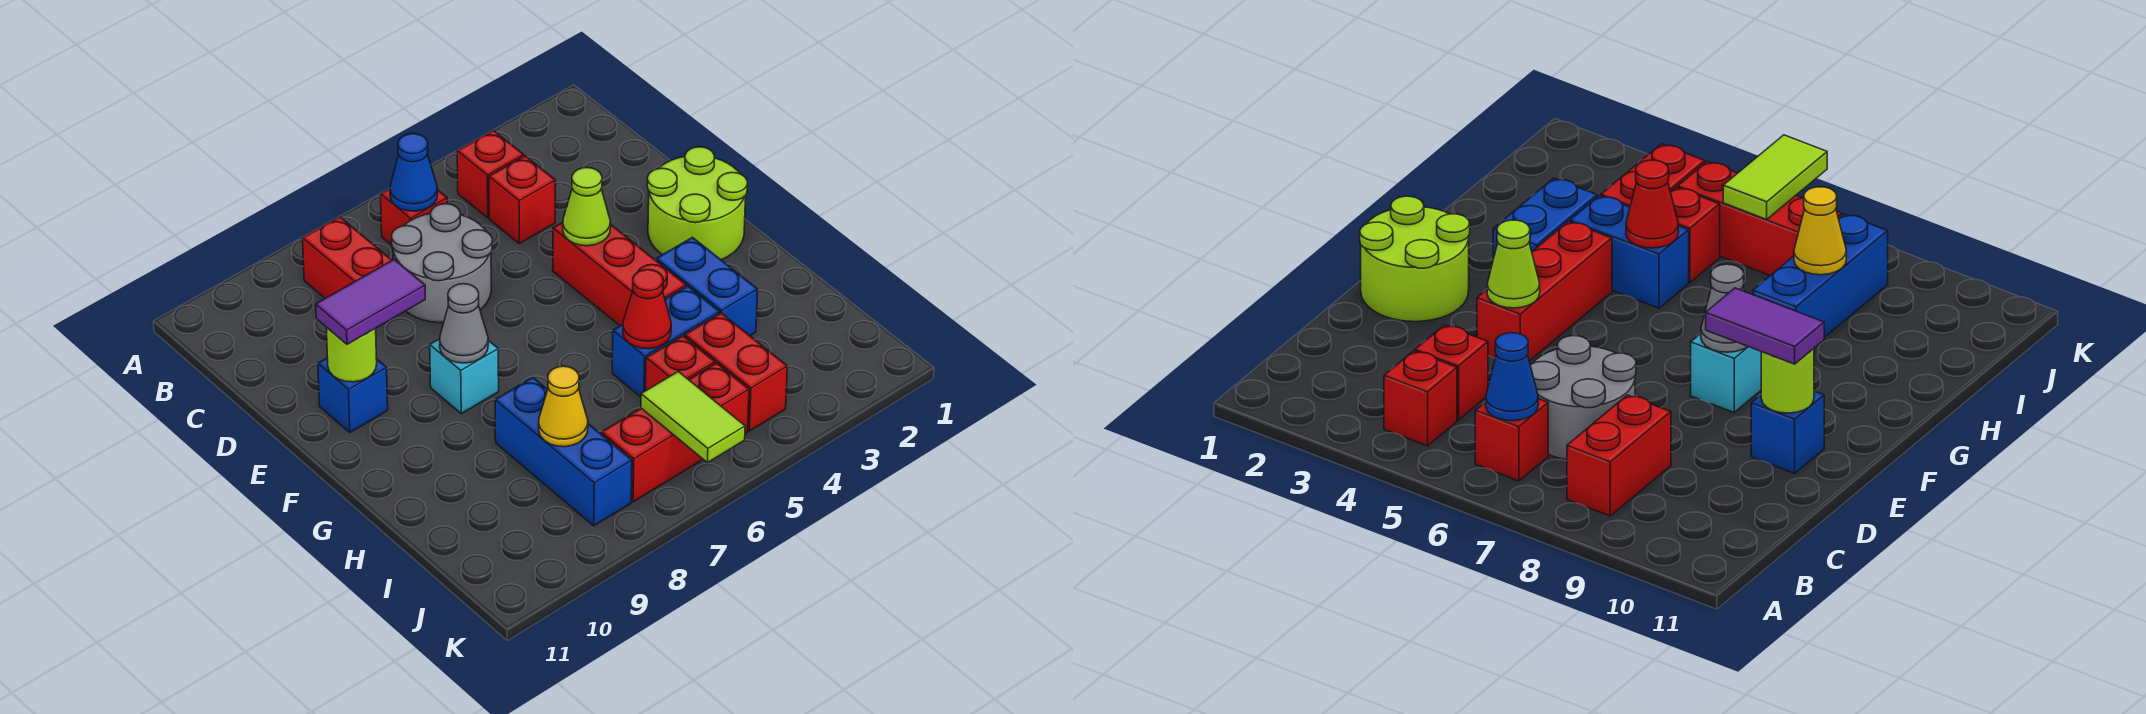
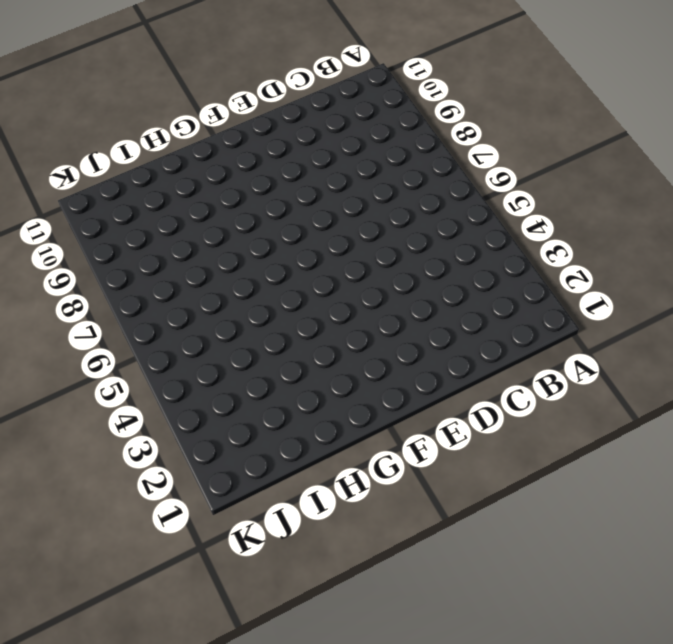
none -> red 1x1 brick [457,130,524,218]
none -> red 1x1 brick [381,189,447,245]
none -> red 1x2 brick [303,217,392,298]

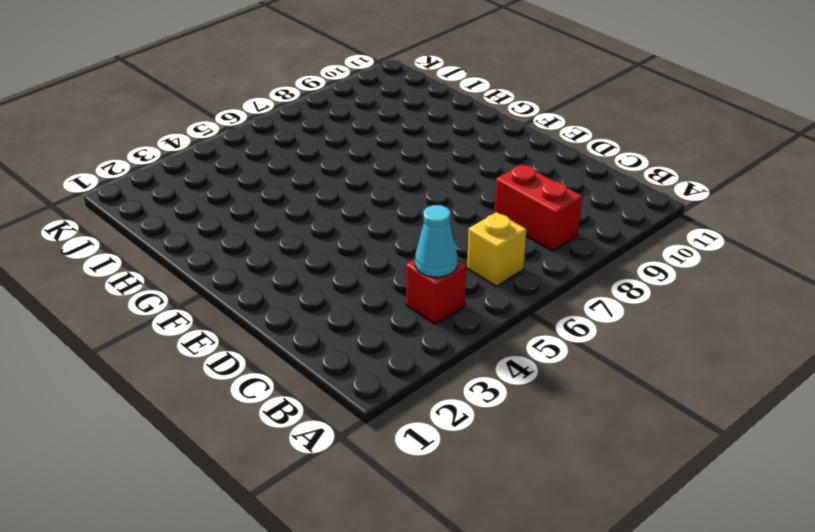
cyan 1x1 cone [415,205,458,277] -> none
yellow 1x1 brick [467,212,527,286] -> red 1x1 brick [381,189,447,245]
none -> red 1x1 brick [489,156,555,244]
none -> grey 2x2 round brick [392,204,492,323]
none -> lime 2x2 round brick [647,147,747,260]

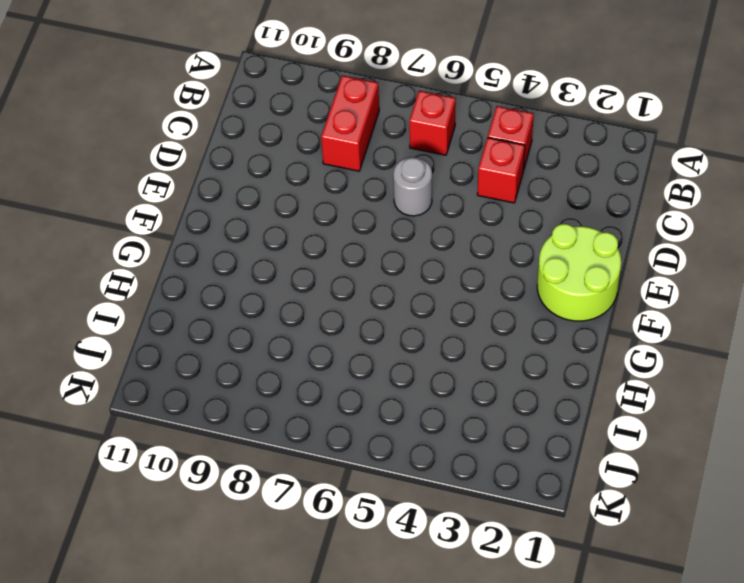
grey 1x1 round brick [393,157,432,216] -> grey 2x2 round brick [392,204,492,323]
none -> red 1x3 brick [553,222,686,326]
none -> blue 1x1 brick [318,358,388,432]
none -> cyan 1x1 brick [430,339,499,414]

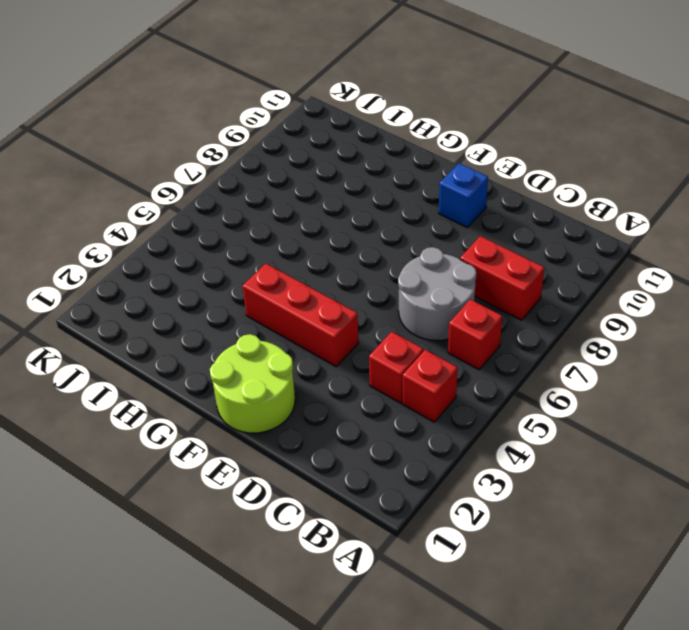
none -> cyan 1x1 brick [430,339,499,414]
none -> blue 1x2 brick [656,237,758,336]
none -> blue 1x2 brick [612,286,720,397]

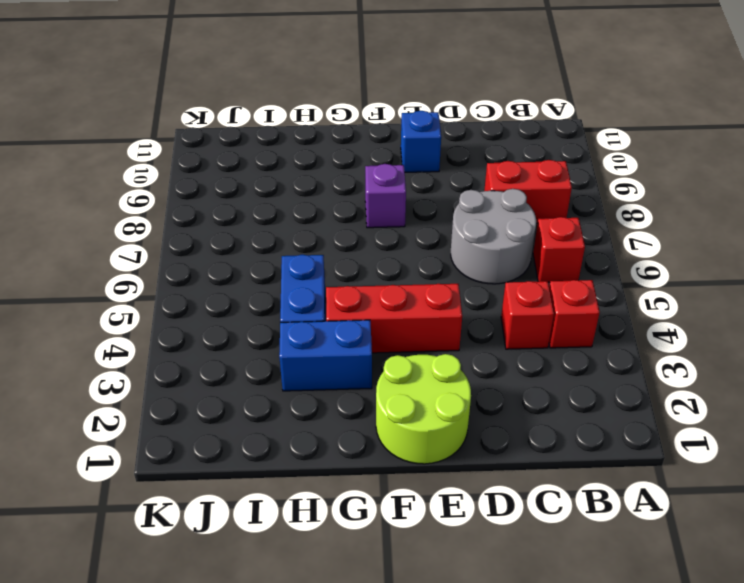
purple 1x1 brick [365,164,406,228] -> cyan 1x1 brick [430,339,499,414]
none -> blue 1x3 brick [495,378,632,526]
none -> red 1x2 brick [685,313,787,431]
none -> red 1x1 brick [646,336,715,390]

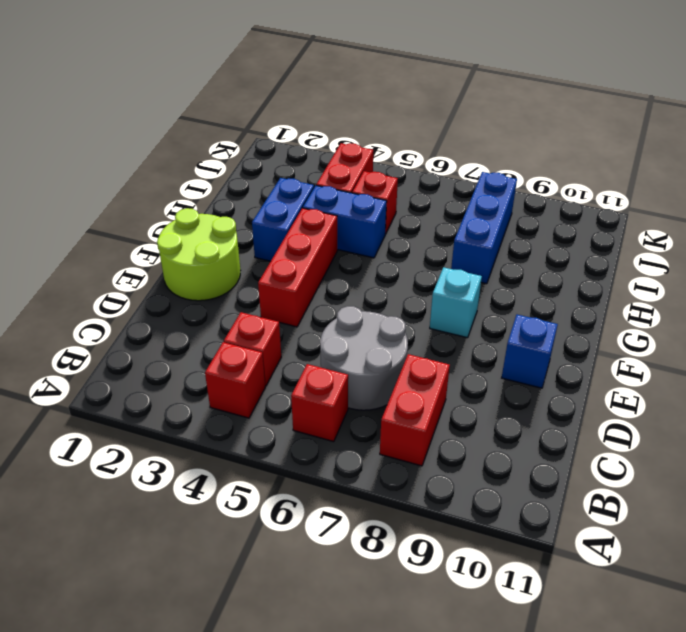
none -> red 1x3 brick [602,363,749,502]
none -> blue 1x1 cone [390,134,438,211]
none -> lime 1x1 cone [563,168,610,246]

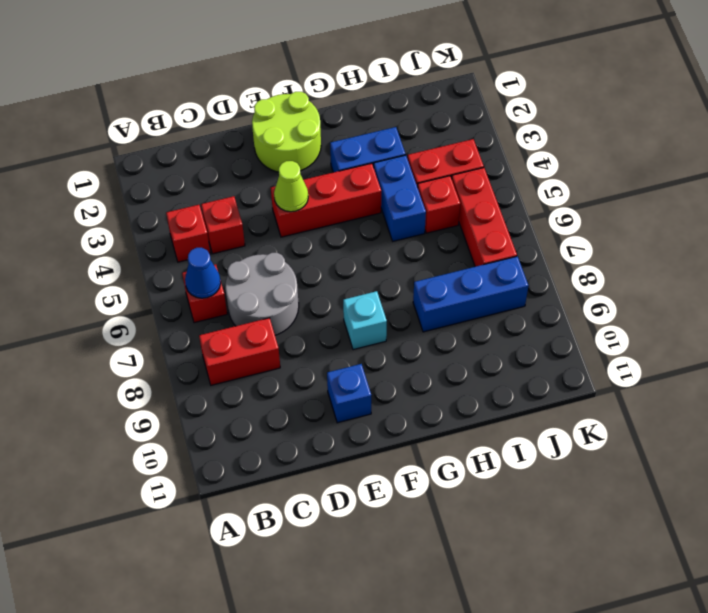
none -> lime 1x1 round brick [326,327,377,382]
none -> grey 1x1 cone [440,284,488,363]
none -> red 1x1 cone [623,269,671,349]

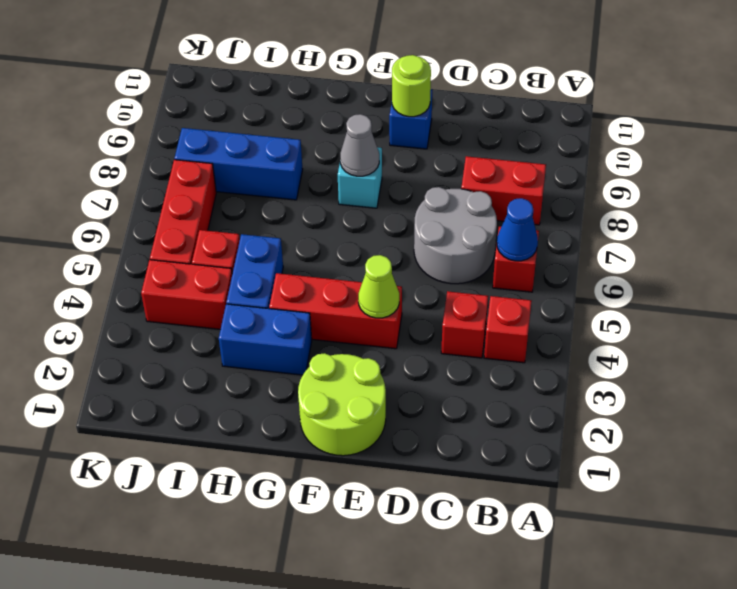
none -> red 1x1 cone [623,269,671,349]
none -> yellow 1x1 cone [539,366,588,447]
none -> lime 1x2 tile [641,372,745,463]

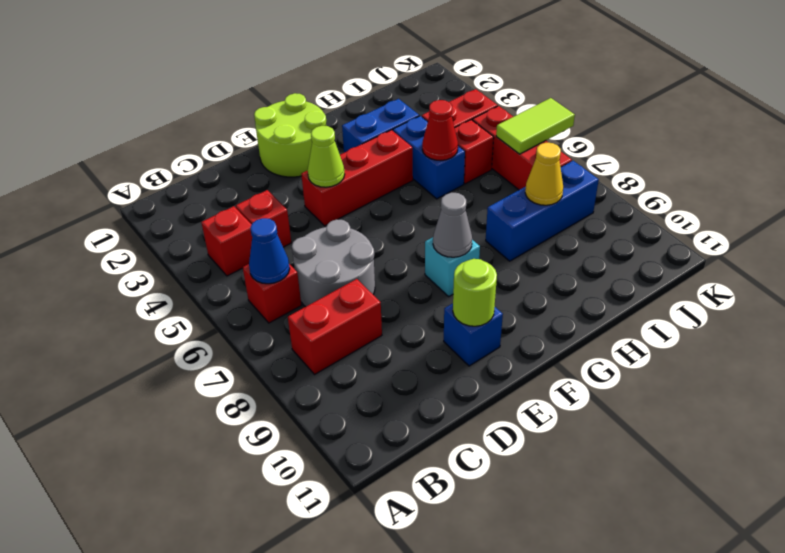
none -> purple 1x2 tile [316,259,425,344]

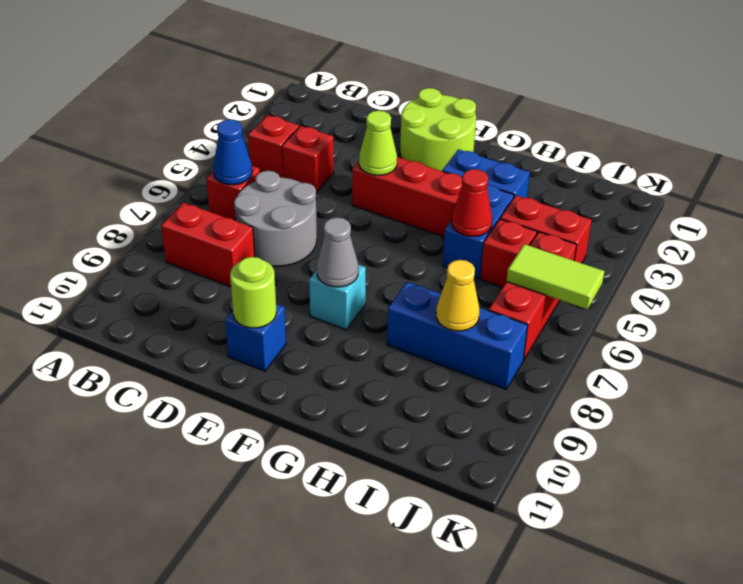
none -> purple 1x2 tile [316,259,425,344]

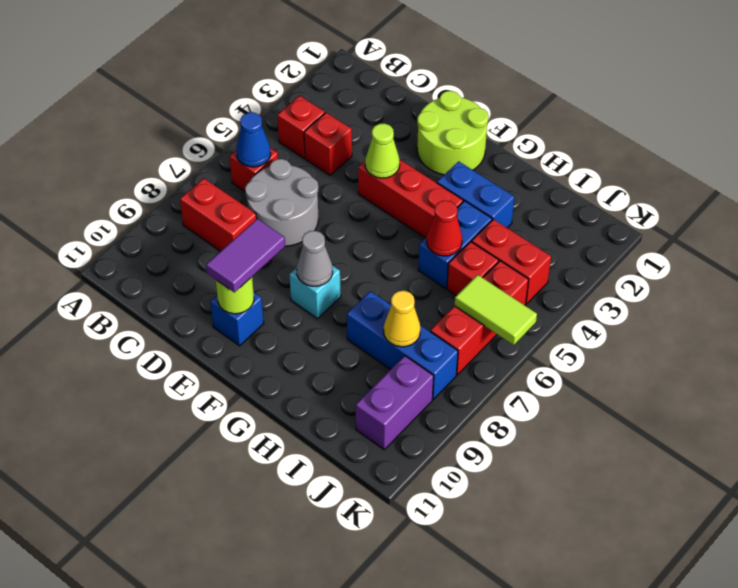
purple 1x2 brick [356,356,434,450] -> none

